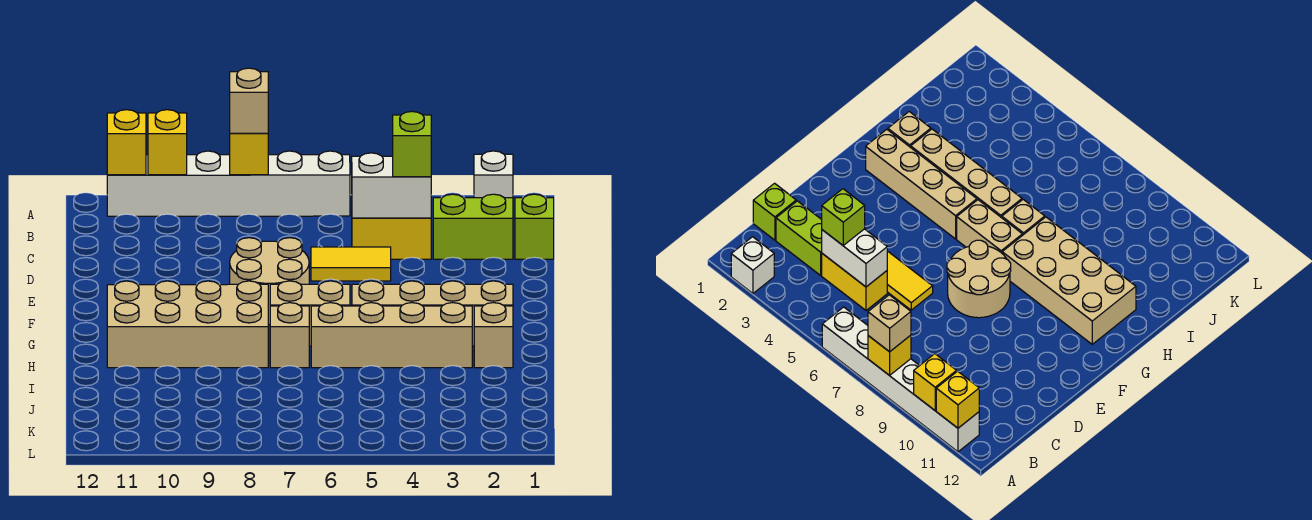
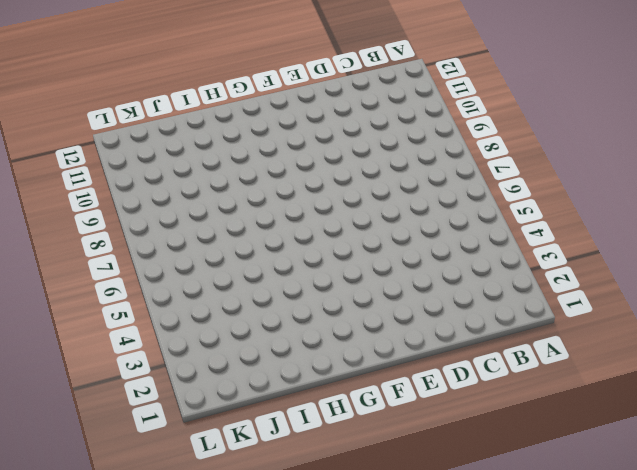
none -> white 1x1 brick [474,151,513,198]
none -> white 1x6 brick [107,151,350,216]
none -> lime 1x1 brick [515,194,554,259]

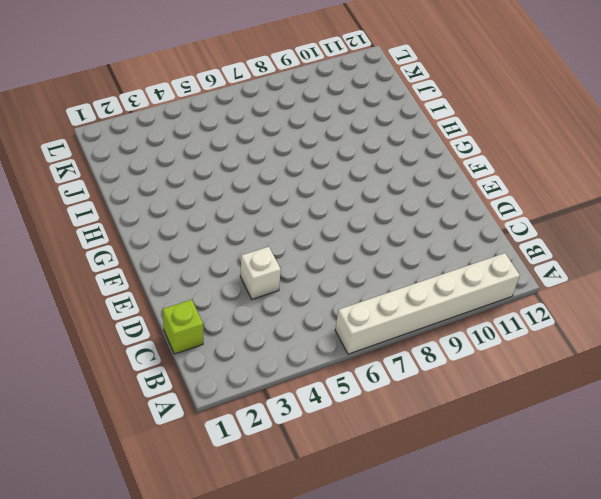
white 1x1 brick [240,247,281,299] -> white 1x1 brick moved to [474,151,513,198]
none -> lime 1x2 brick [433,194,513,259]
none -> yellow 1x2 brick [352,218,431,259]
none -> yellow 1x2 tile [311,247,391,281]

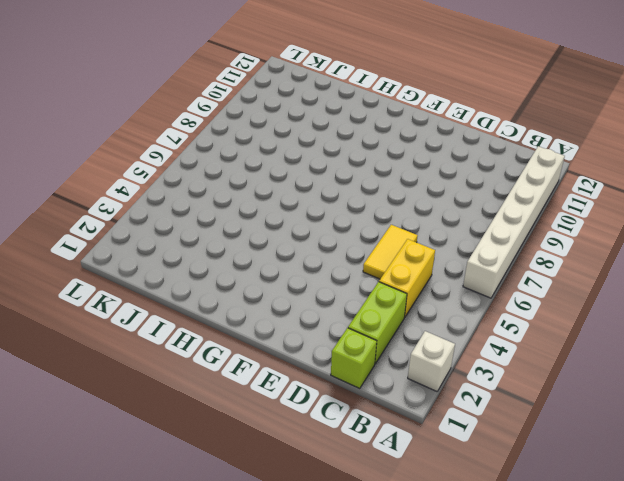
none -> tan 2x2 round brick [230,238,309,324]
none -> tan 1x4 brick [352,281,513,346]
none -> tan 1x2 brick [270,281,350,346]

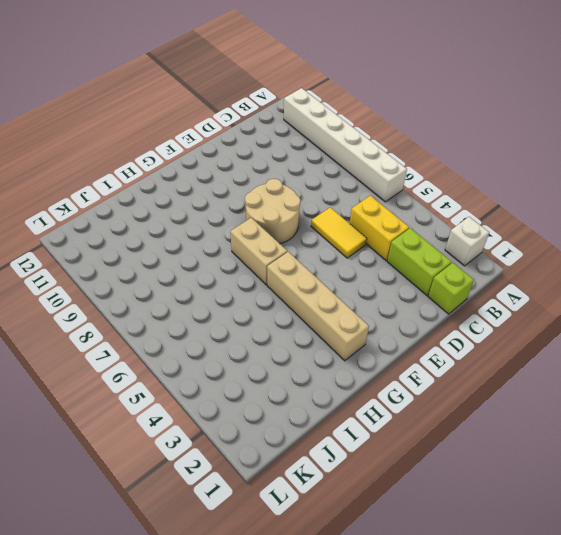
none -> tan 2x4 brick [107,281,268,368]
none -> tan 1x1 brick [474,303,513,368]
none -> tan 1x4 brick [311,303,472,368]

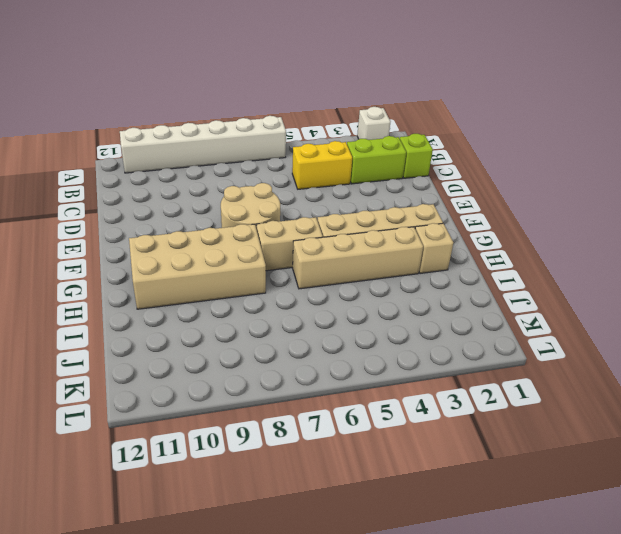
none -> yellow 1x2 tile [311,247,391,281]
none -> tan 1x1 brick [270,303,309,368]
none -> yellow 1x1 brick [230,133,268,175]

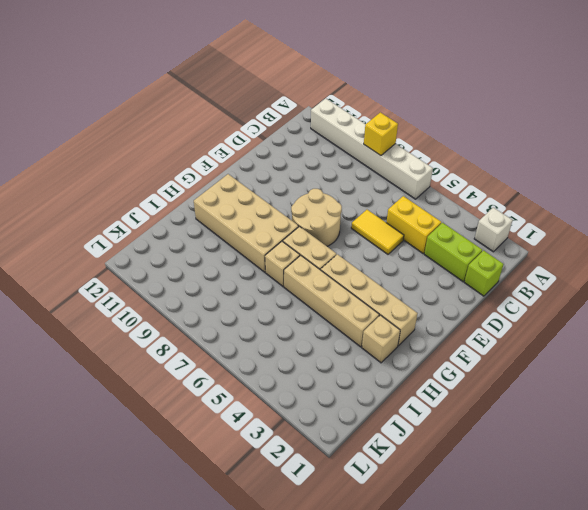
none -> yellow 1x1 brick [148,110,187,175]
none -> yellow 1x1 brick [107,110,146,175]
none -> white 1x2 brick [352,153,431,218]

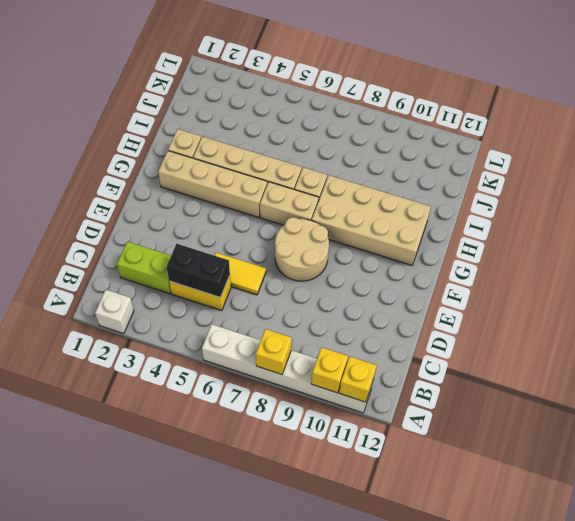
black 1x2 brick [167,244,230,297] -> white 1x2 brick [352,153,431,218]
none -> lime 1x1 brick [515,194,554,259]
none -> tan 1x1 brick [230,68,268,133]
none -> lime 1x1 brick [393,112,431,177]

